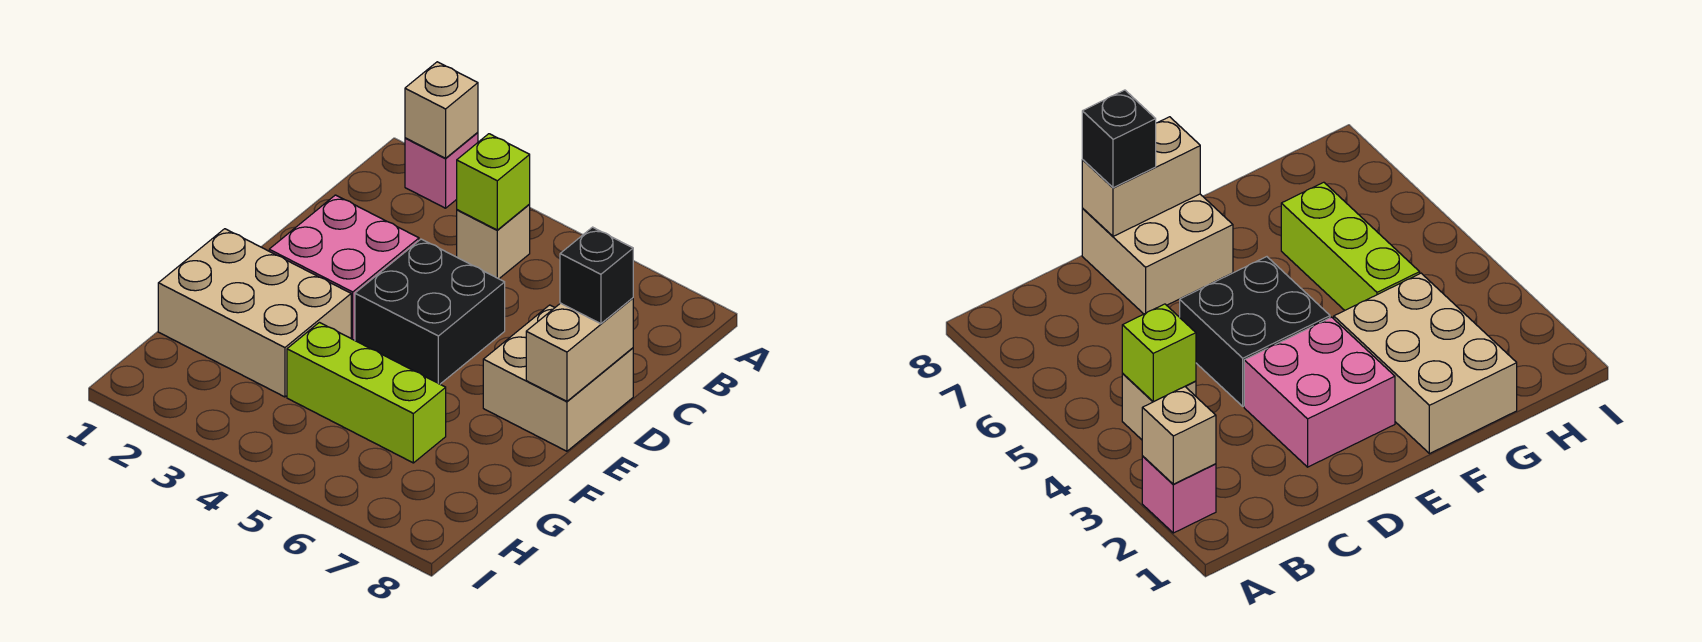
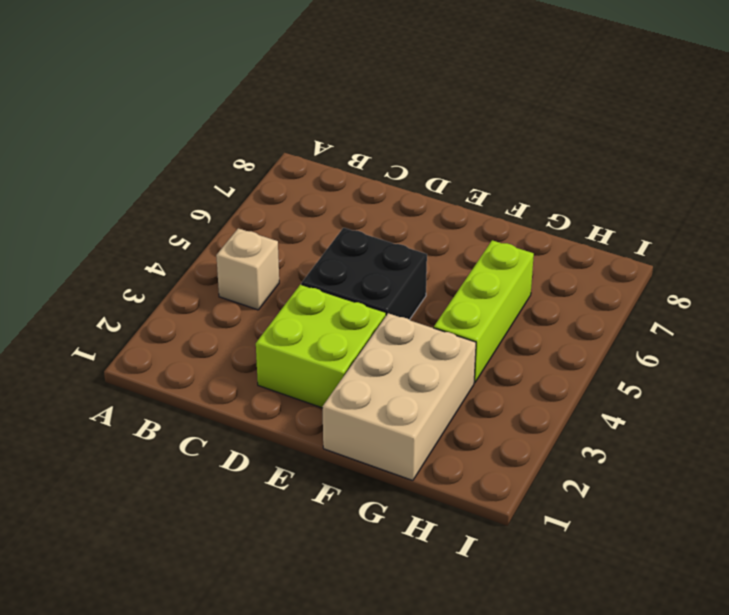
lime 2x2 brick [256,284,386,408] -> pink 2x2 brick [269,195,419,340]
none -> pink 1x1 brick [405,132,478,208]
none -> tan 2x2 brick [483,305,633,451]

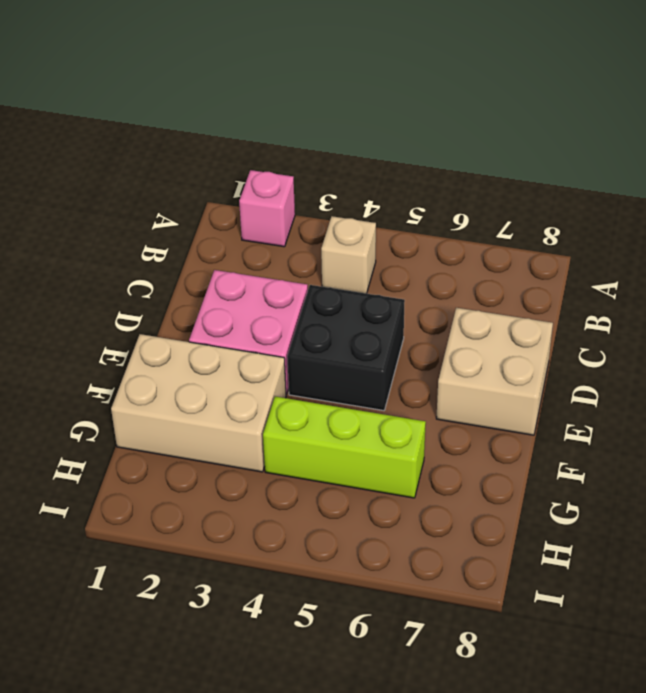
none -> tan 1x1 brick [405,62,478,158]
none -> lime 1x1 brick [457,134,530,230]

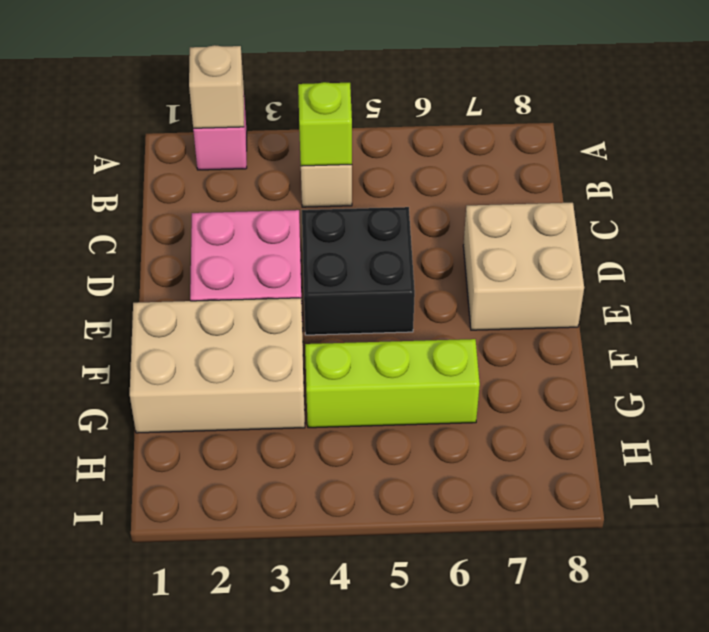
none -> tan 1x2 brick [526,298,633,401]
none -> black 1x1 brick [560,227,633,324]

